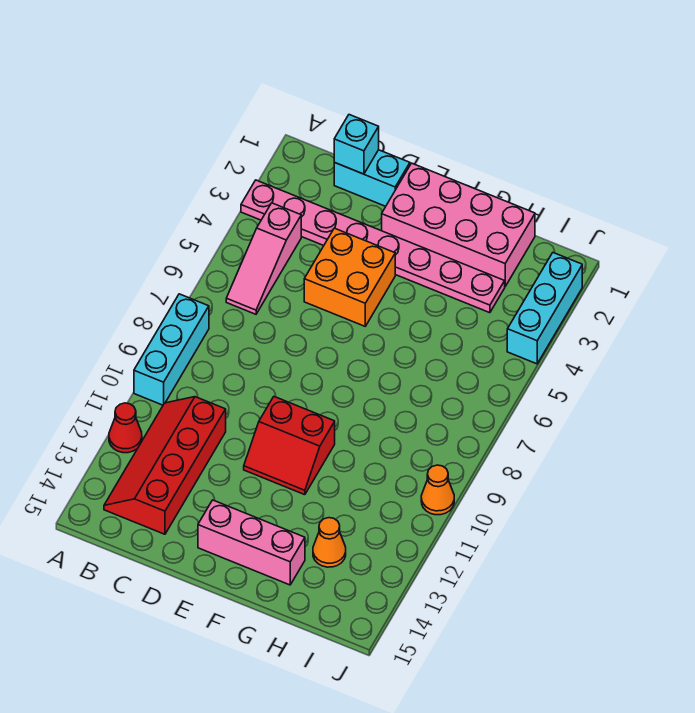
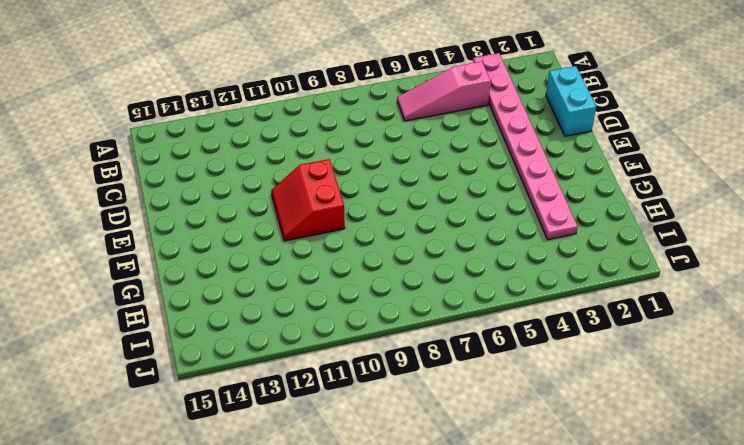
none -> cyan 1x3 brick [134,294,209,405]
none -> red 1x1 cone [109,403,142,453]
none -> red 2x4 slope [104,397,226,534]

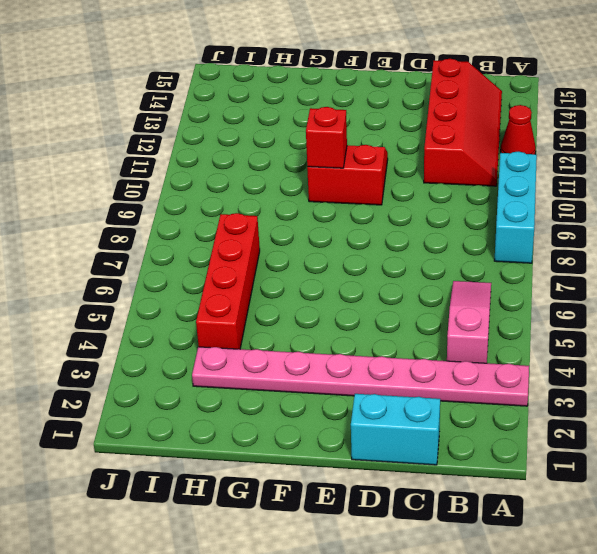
red 1x1 brick [306,107,347,168] -> none
red 1x4 brick [196,213,260,349] -> none
none -> orange 2x2 brick [304,228,395,326]
none -> pink 2x4 brick [382,163,535,286]
none -> pink 1x3 brick [198,500,305,585]

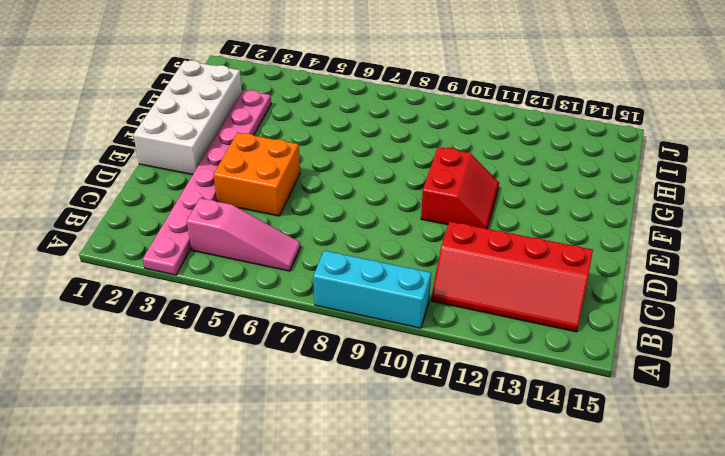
white 2x4 brick [133,60,242,175] -> pink 2x4 brick [382,163,535,286]
none -> red 1x1 cone [109,403,142,453]
none -> cyan 1x2 brick [334,150,410,206]
none -> pink 1x3 brick [198,500,305,585]

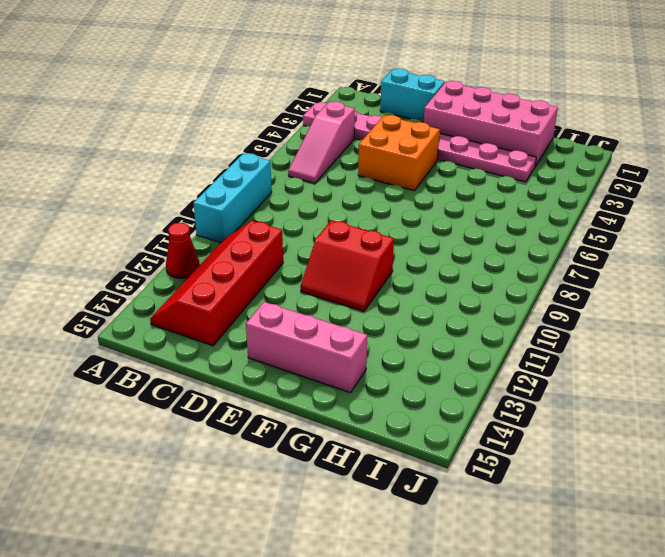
none -> orange 1x1 cone [313,518,346,567]
none -> cyan 1x3 brick [507,253,582,364]
none -> orange 1x1 cone [421,465,454,515]

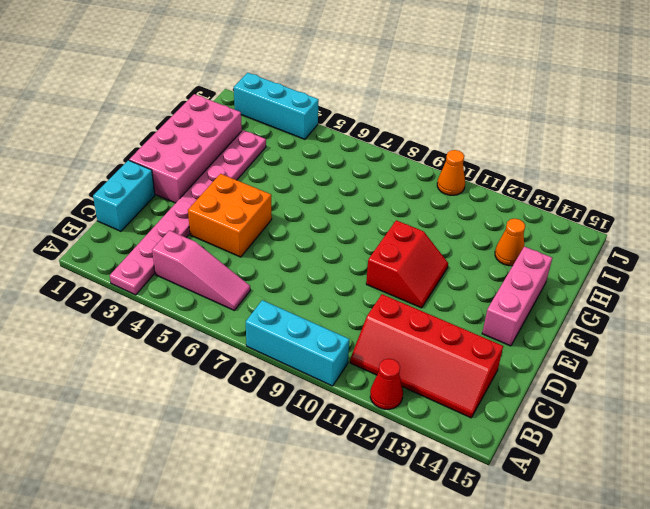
none -> cyan 1x1 brick [334,115,379,174]

